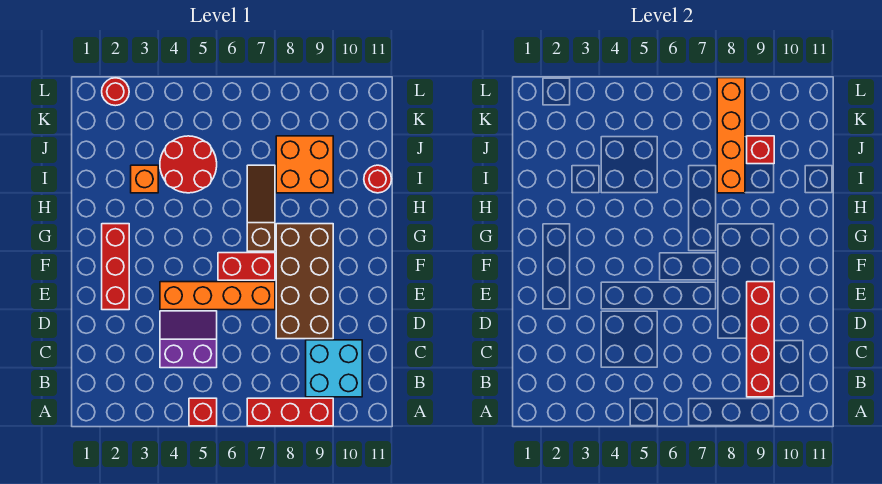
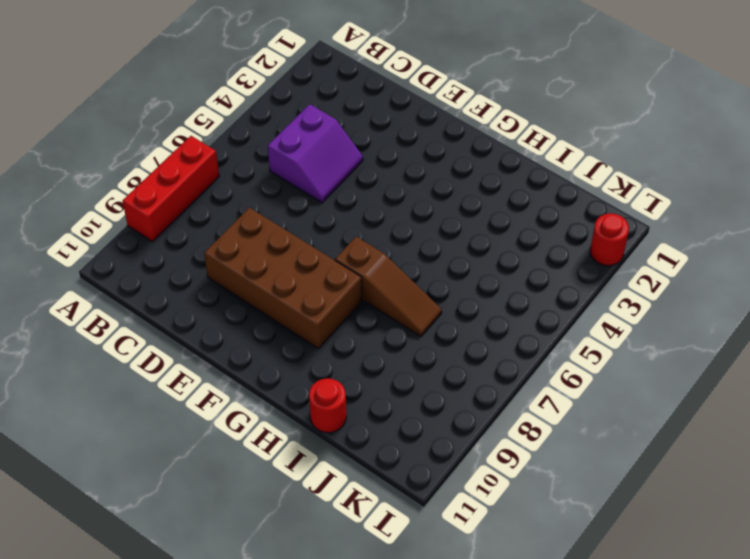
none -> red 1x1 brick [189,398,217,426]
none -> cyan 2x2 brick [306,340,362,397]
none -> red 1x3 brick [102,224,129,310]

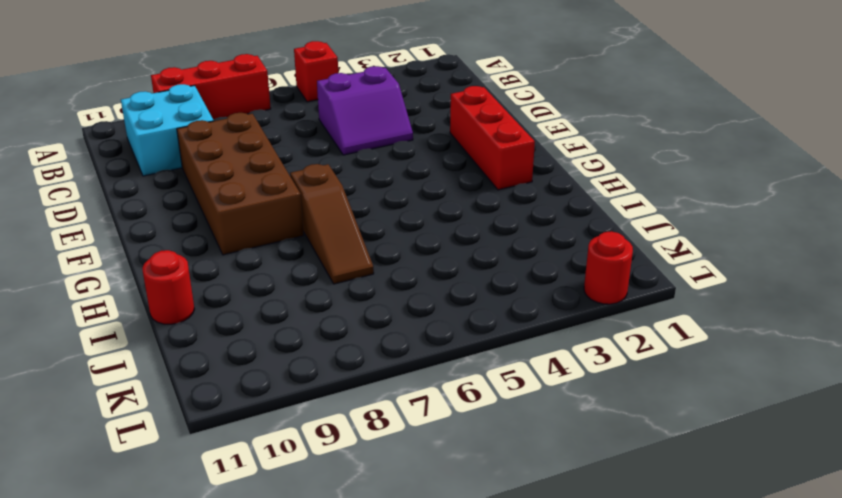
none -> orange 1x4 brick [160,282,275,310]
none -> red 1x2 brick [218,253,275,280]
none -> orange 1x1 brick [131,165,158,193]

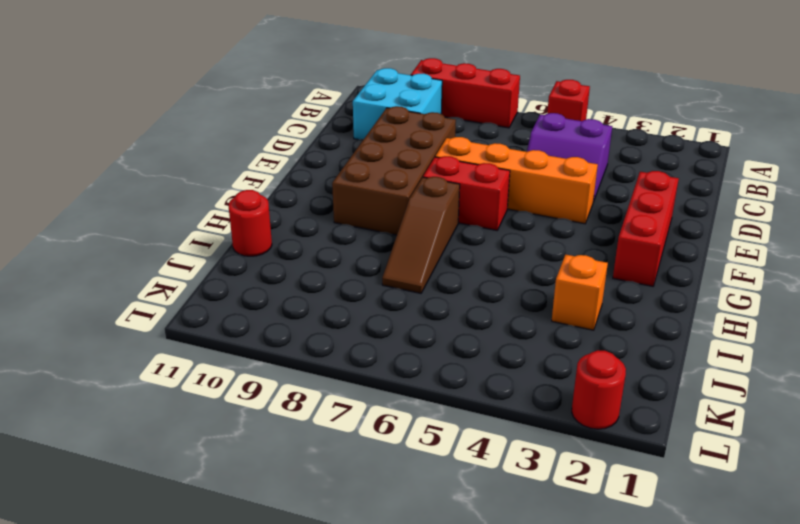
none -> red 2x2 round brick [160,136,217,193]
none -> orange 2x2 brick [276,136,333,193]
none -> red 1x4 brick [747,282,774,397]

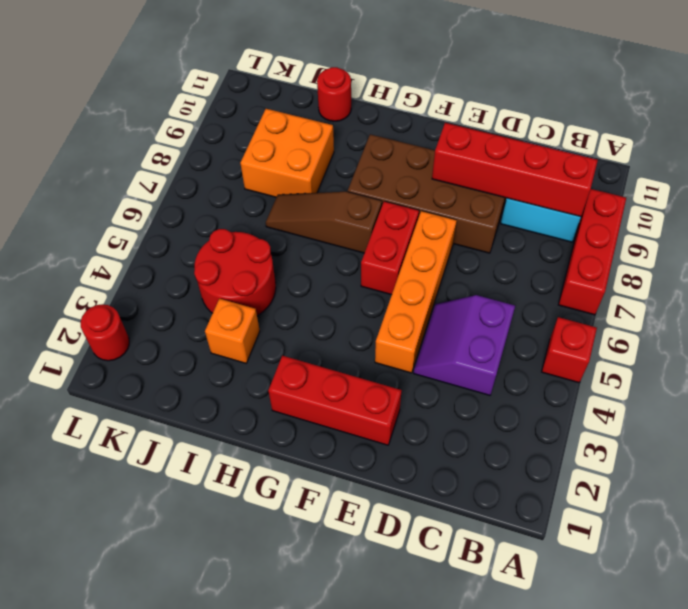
none -> orange 1x4 brick [717,78,745,193]
none -> red 1x1 brick [747,136,774,164]

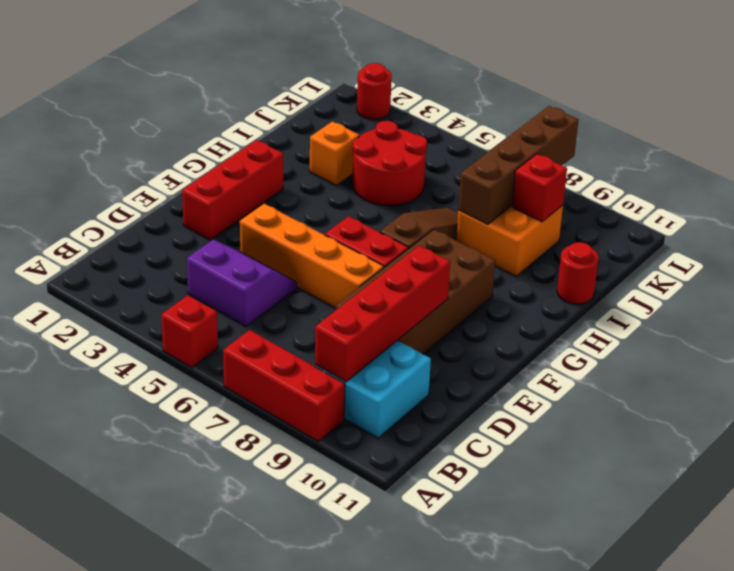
brown 1x4 brick [458,106,578,225] -> orange 1x4 brick [717,78,745,193]

